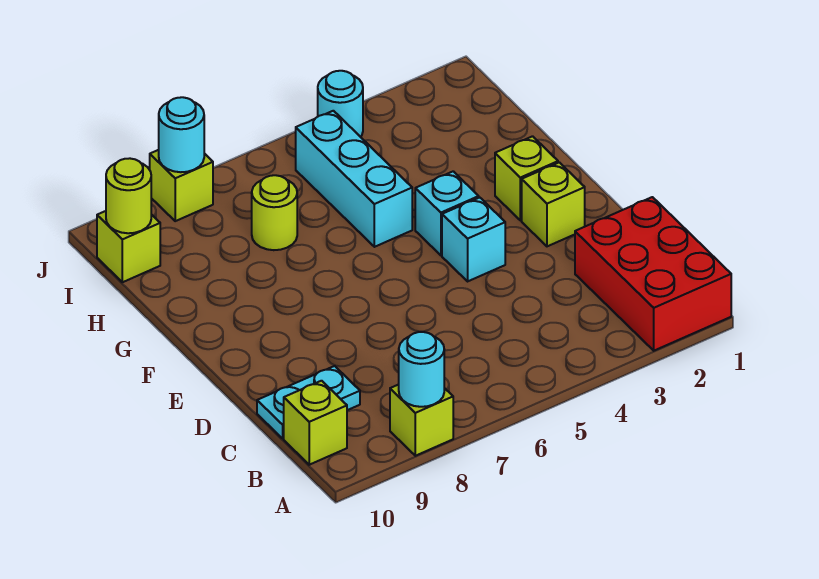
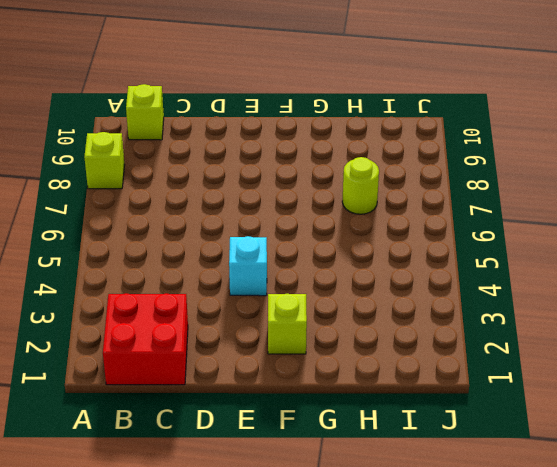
red 2x2 brick [103,293,188,385] -> red 2x3 brick [575,197,731,351]
none -> cyan 1x2 plate [257,366,360,438]
none -> lime 1x1 brick [522,162,585,246]
none -> cyan 1x1 brick [415,171,479,255]

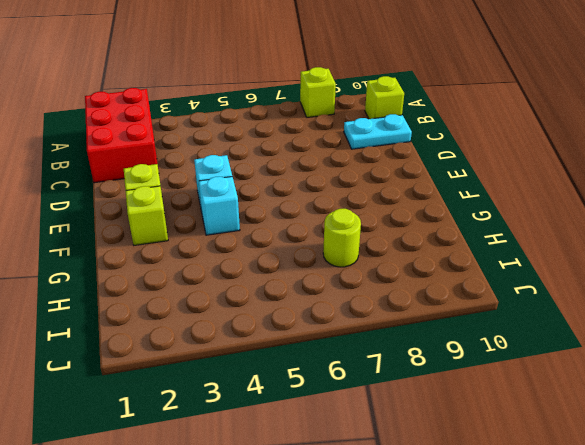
none -> cyan 1x3 brick [296,111,412,247]
none -> lime 1x1 brick [97,211,160,282]
none -> cyan 1x1 round brick [318,71,363,137]

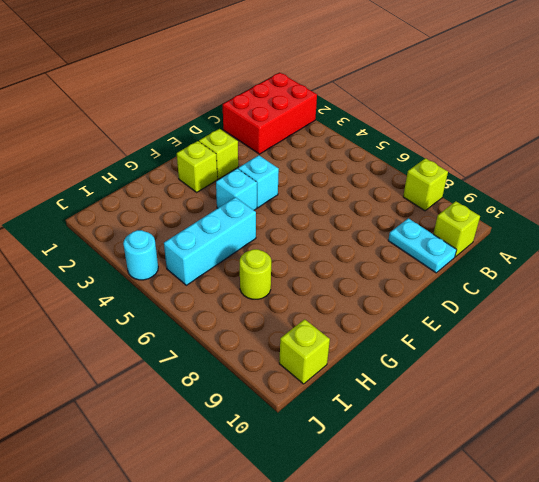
none -> lime 1x1 brick [150,150,213,221]
none -> cyan 1x1 round brick [399,332,444,407]
none -> lime 1x1 round brick [106,158,151,233]

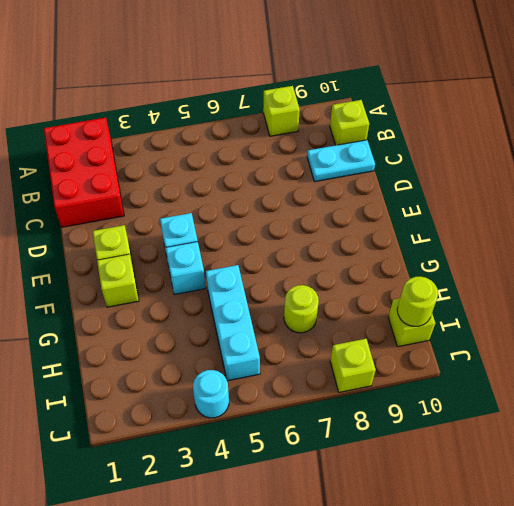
none -> cyan 1x1 round brick [399,332,444,407]
none -> cyan 1x1 round brick [159,97,204,172]

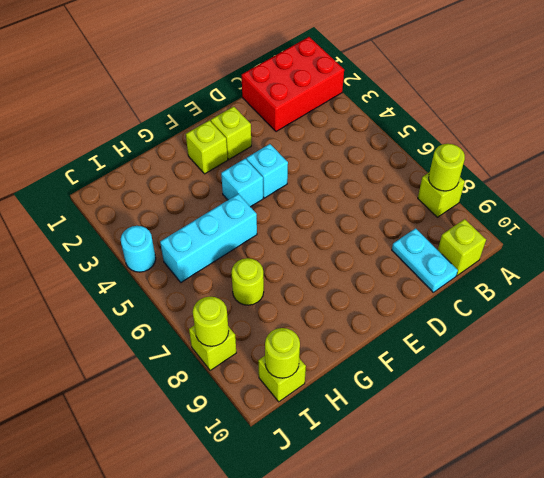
lime 1x1 round brick [429,144,465,191] -> cyan 1x1 round brick [399,332,444,407]
lime 1x1 round brick [193,297,229,346] -> cyan 1x1 round brick [159,97,204,172]

